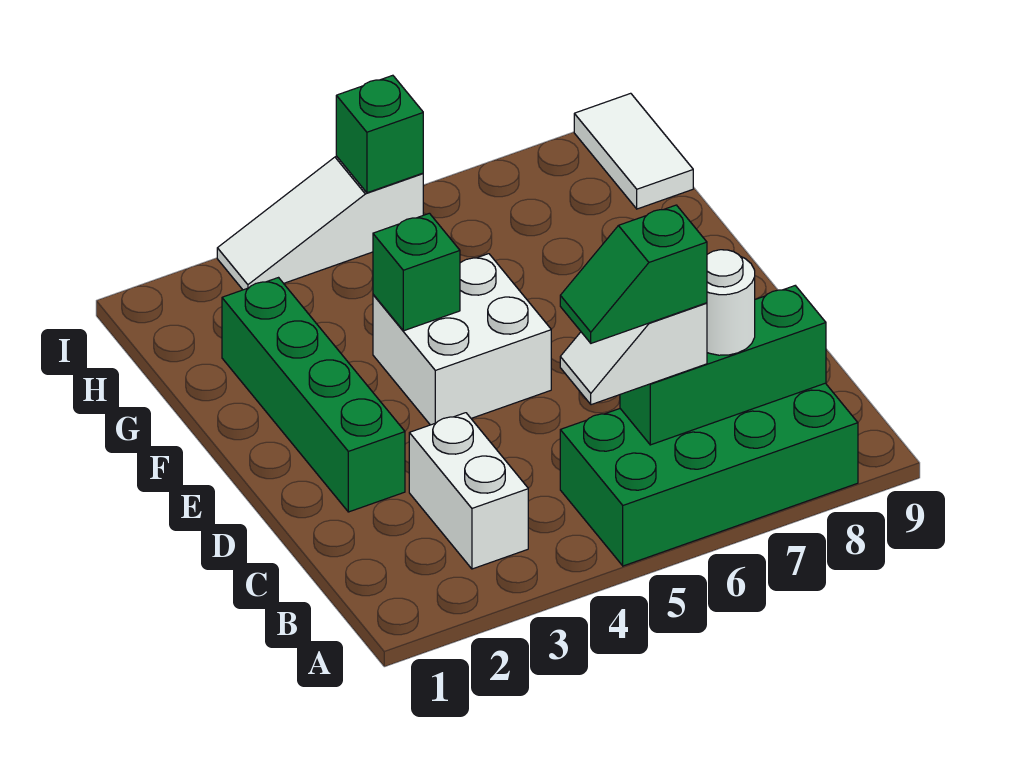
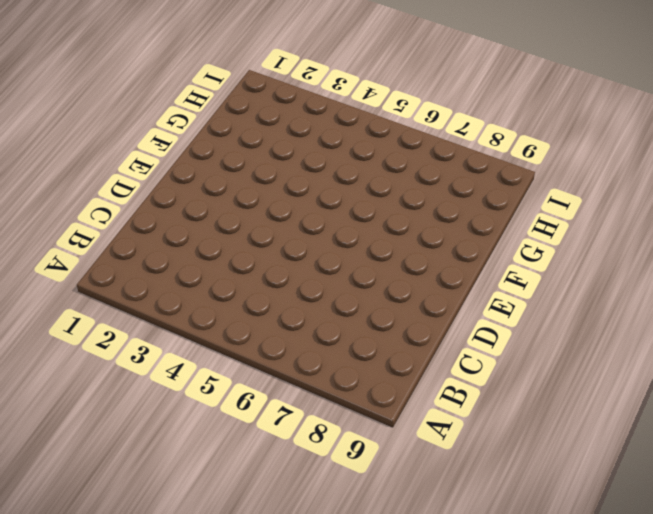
none -> green 2x4 brick [560,383,858,566]
none -> white 1x2 brick [409,413,528,569]
none -> green 1x4 brick [222,278,405,512]

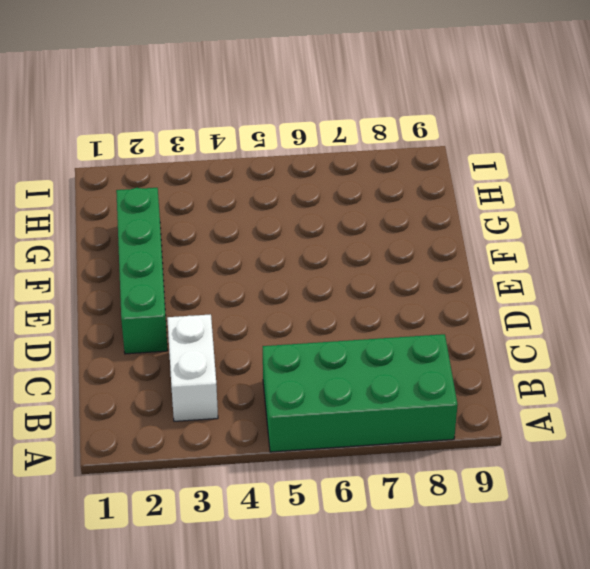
none -> white 2x2 brick [373,254,551,425]
none -> white 1x2 tile [574,93,693,209]
none -> white 1x3 slope [217,156,423,290]

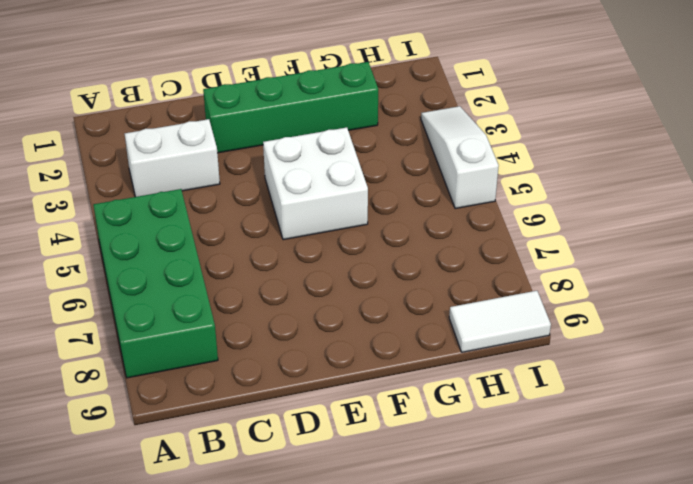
none -> green 1x3 brick [620,286,826,445]
none -> green 1x1 brick [373,213,460,331]
none -> green 1x1 brick [336,75,423,193]

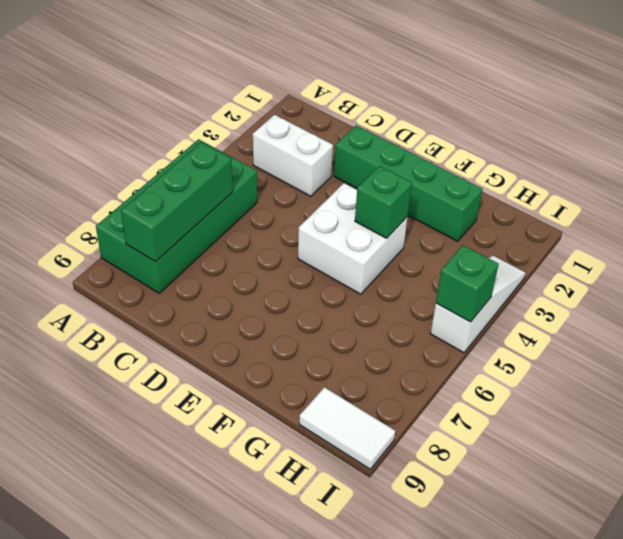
none -> white 1x2 slope [560,303,707,405]
none -> white 1x1 round brick [707,250,755,355]
none -> green 1x2 slope [560,205,707,343]

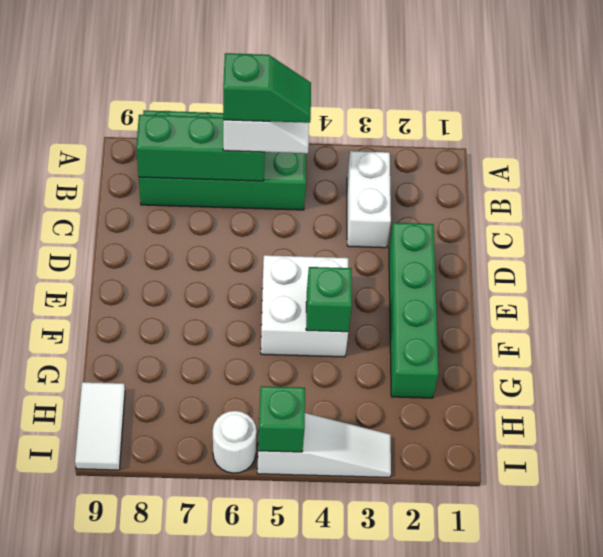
white 1x1 round brick [213,411,257,473] -> white 1x1 round brick moved to [707,250,755,355]

